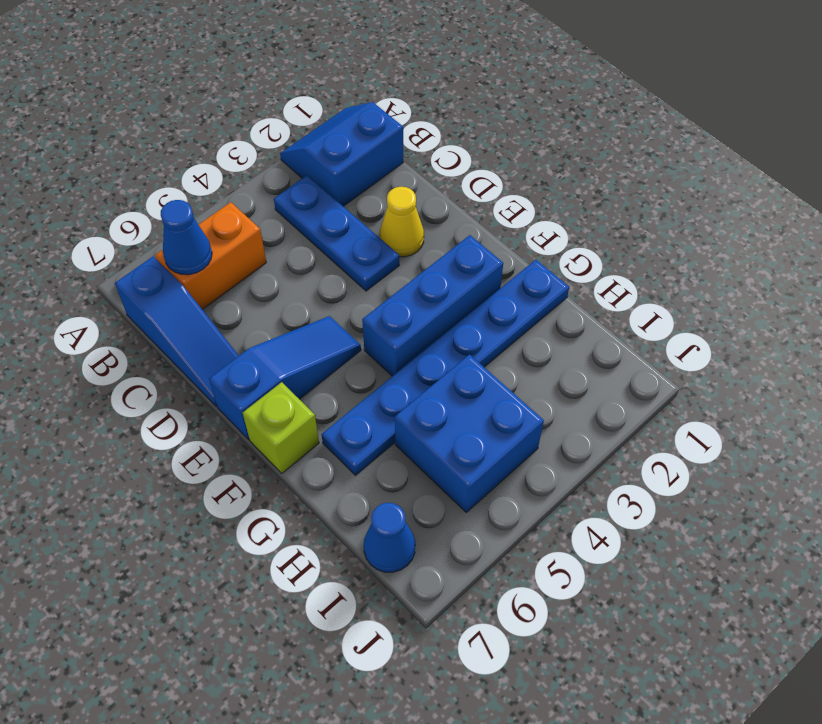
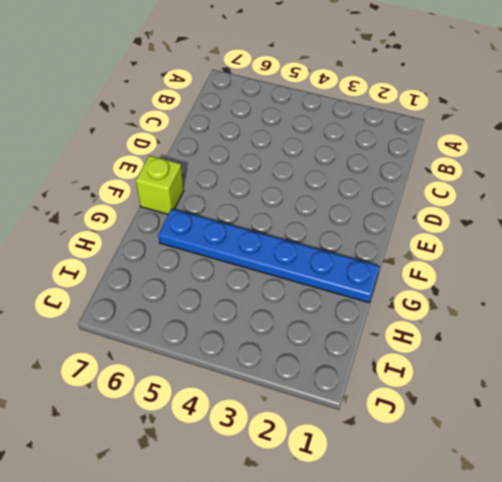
none -> blue 2x2 slope [280,102,403,206]
none -> blue 1x3 plate [274,175,399,291]
none -> orange 1x2 brick [155,202,266,309]

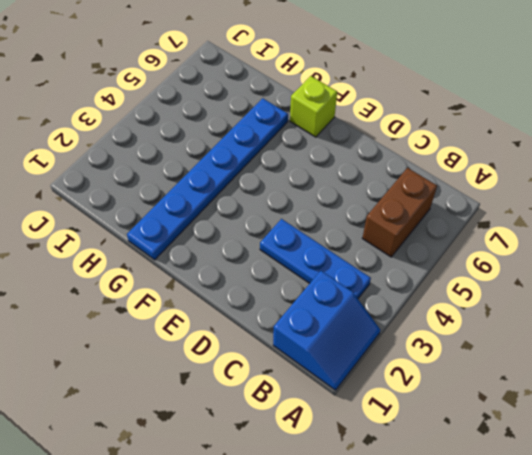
brown 1x2 brick [362,168,437,257] -> orange 1x2 brick [155,202,266,309]
none -> blue 1x3 slope [115,256,239,407]
none -> yellow 1x1 cone [380,187,424,257]
none -> blue 1x3 slope [209,316,361,440]

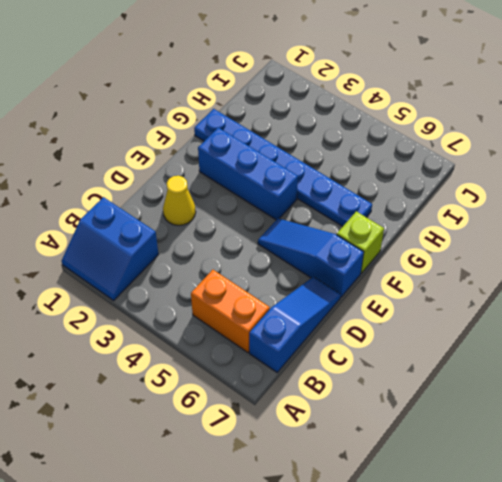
none -> blue 1x3 plate [274,175,399,291]
none -> blue 2x2 brick [395,355,544,512]
none -> blue 1x1 cone [364,503,415,572]

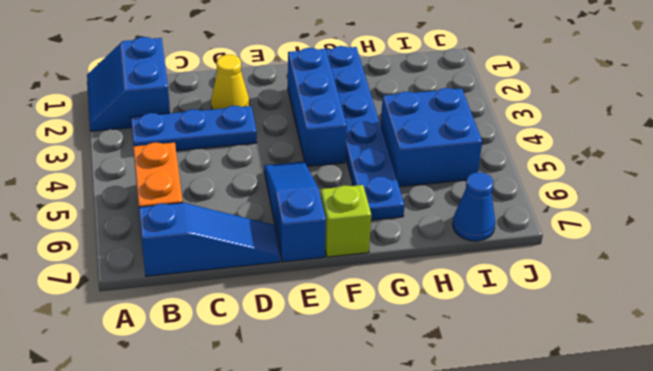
none -> blue 1x1 cone [161,200,212,275]

